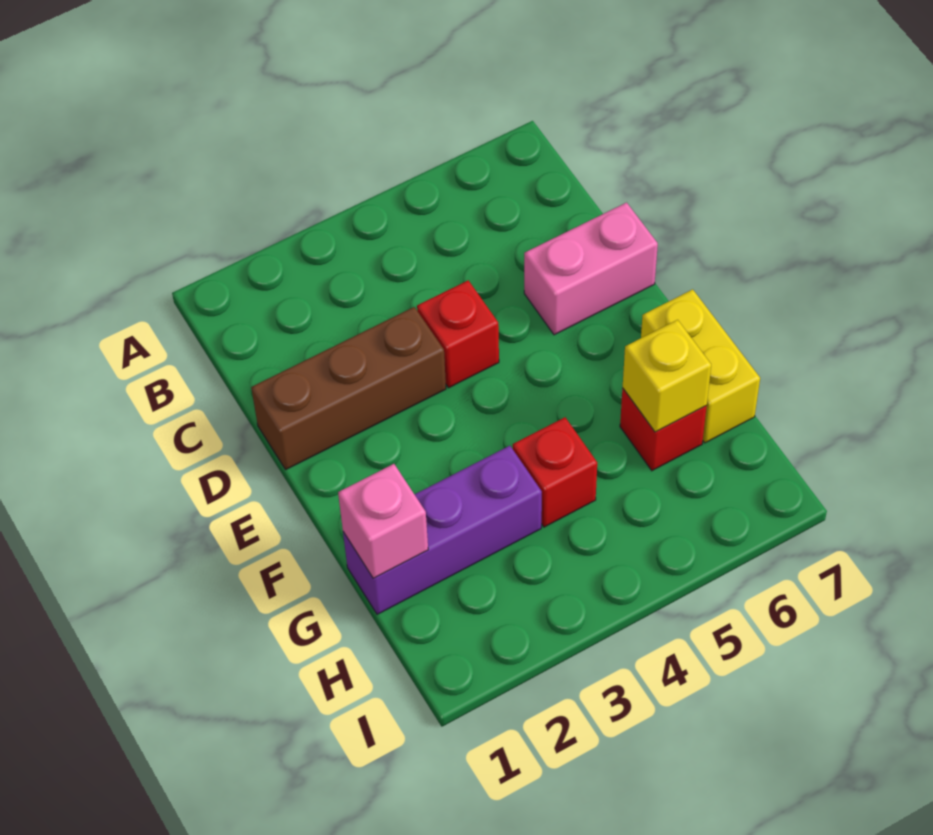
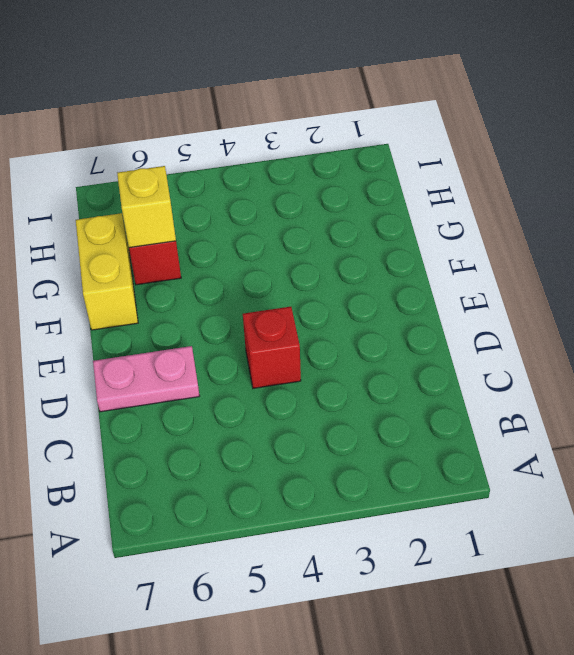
pink 1x2 plate [93,346,199,412] -> pink 1x2 brick [524,203,658,335]
none -> brown 1x3 brick [251,307,446,469]
none -> purple 1x3 brick [343,446,542,614]

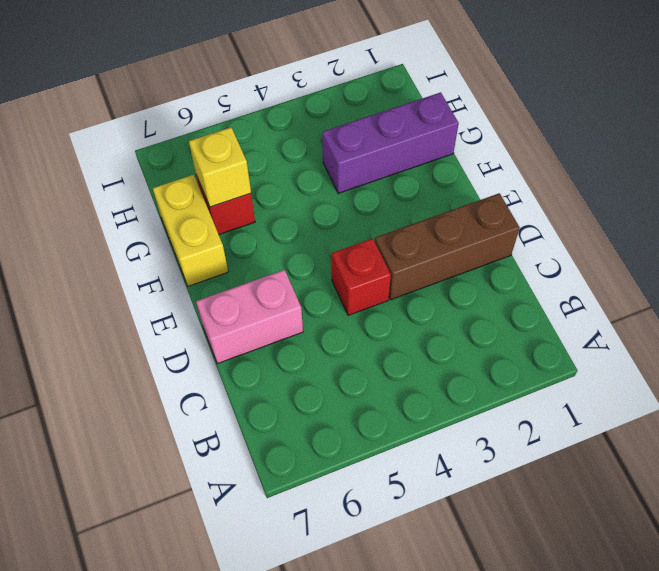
none -> red 1x1 brick [513,417,597,527]
none -> pink 1x1 brick [338,464,428,578]

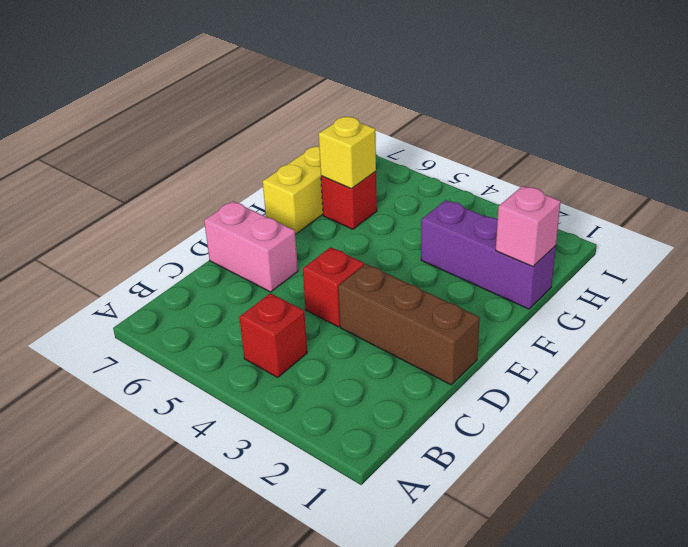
red 1x1 brick [239,293,307,377] -> red 1x1 brick moved to [513,417,597,527]

